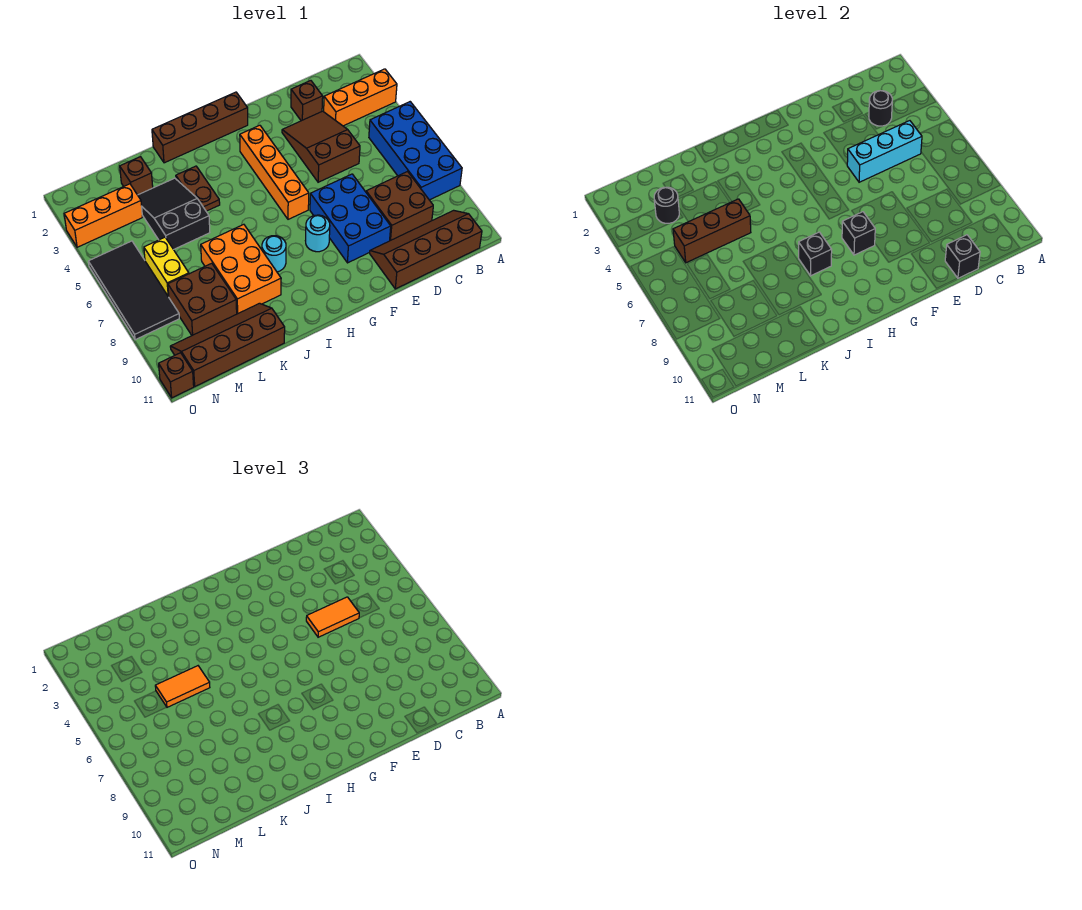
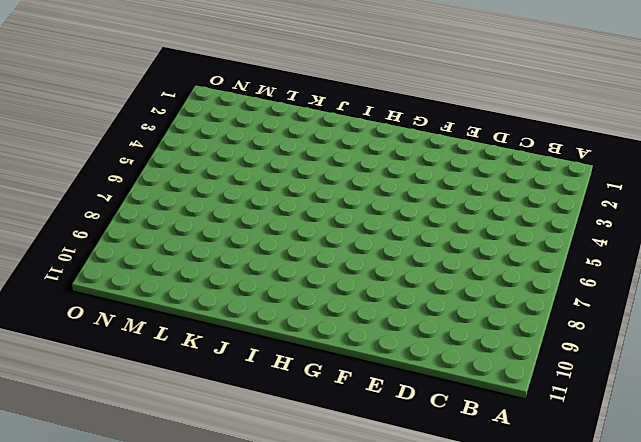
none -> orange 1x3 brick [324,69,397,126]
none -> blue 2x4 brick [369,102,462,200]
none -> brown 2x4 slope [370,210,482,289]
none -> brown 2x2 brick [366,172,433,241]

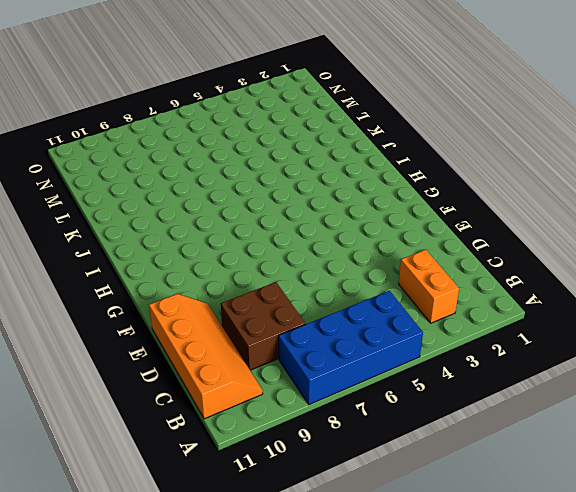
orange 1x2 brick [399,250,459,323] -> orange 1x3 brick [324,69,397,126]
orange 2x4 slope [149,294,263,419] -> brown 2x4 slope [370,210,482,289]
none -> brown 1x1 brick [291,81,323,121]
none -> brown 2x3 slope [282,111,360,182]
none -> blue 2x3 brick [310,174,391,263]
none -> brown 1x4 brick [152,92,248,163]

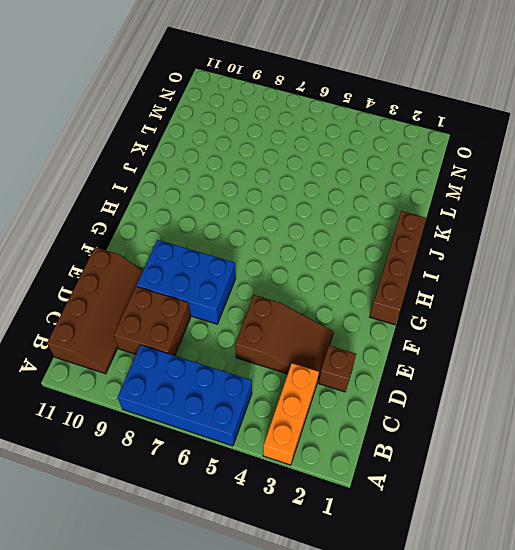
none -> orange 1x4 brick [240,125,309,219]
none -> cyan 1x1 round brick [305,215,330,252]
none -> cyan 1x1 round brick [262,236,286,272]
none -> brown 1x2 plate [176,166,220,211]

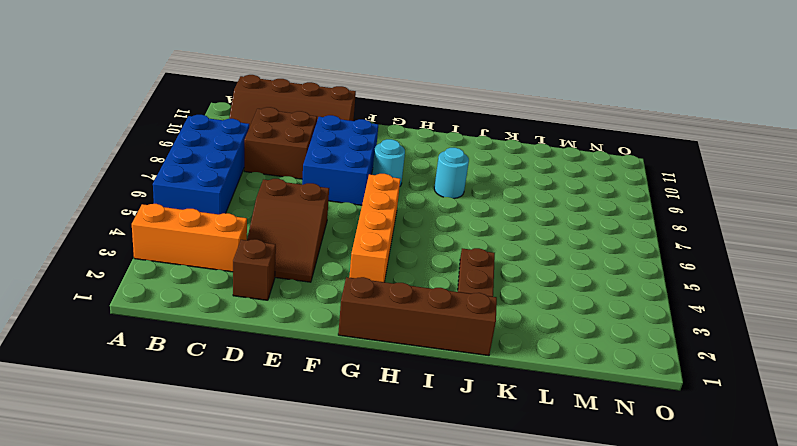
none -> orange 2x3 brick [201,224,281,314]
none -> black 2x3 slope [138,178,210,249]
none -> brown 2x4 slope [170,303,285,386]
none -> brown 1x1 brick [120,157,153,195]

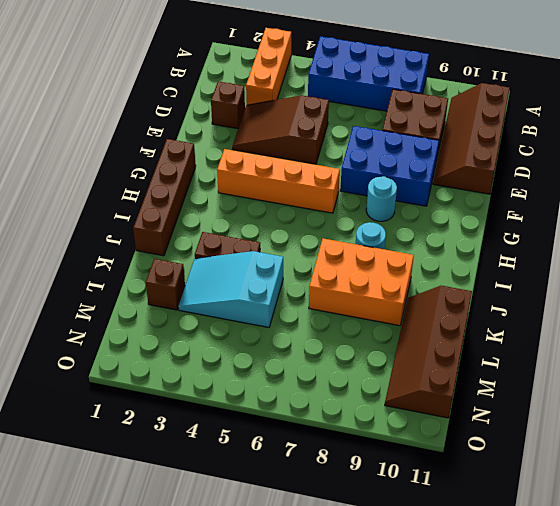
cyan 2x3 slope [178,251,283,327] -> black 2x3 slope [138,178,210,249]
none -> brown 2x2 brick [168,263,237,335]
none -> orange 1x3 brick [64,184,142,247]
none -> yellow 1x2 brick [144,237,189,297]
none -> black 2x4 tile [88,241,179,340]

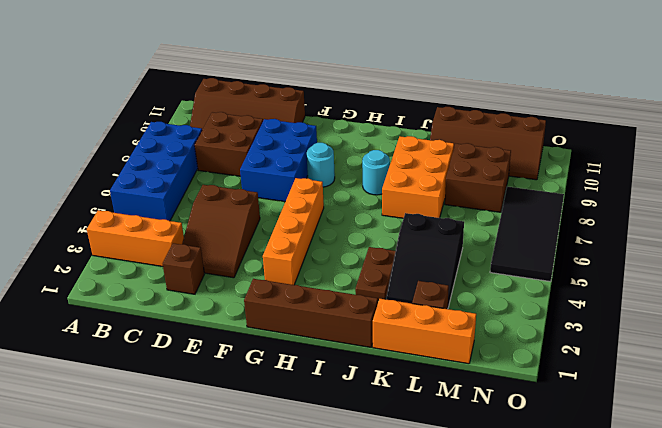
orange 1x3 brick [373,299,476,364] -> orange 1x3 brick moved to [64,184,142,247]
none -> yellow 1x2 brick [144,237,189,297]
none -> brown 1x1 brick [159,353,194,398]
none -> black 1x1 round brick [869,91,892,126]
none -> cyan 1x3 brick [847,121,922,182]

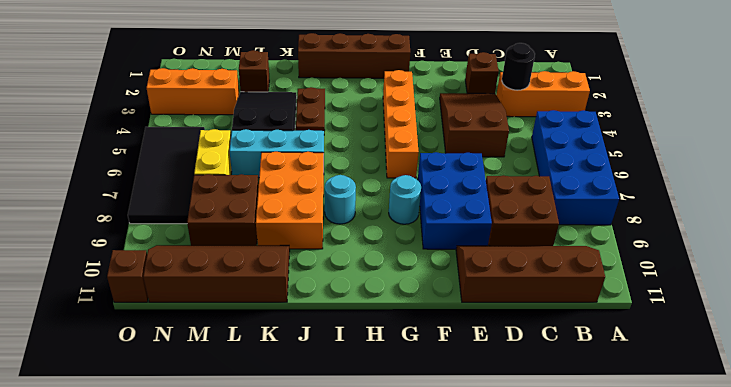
cyan 1x3 brick [230,129,324,178] -> cyan 1x3 brick moved to [847,121,922,182]
none -> black 1x1 brick [945,235,980,278]
none -> black 1x1 brick [842,212,875,255]
none -> black 1x1 brick [799,232,832,276]
none -> brown 1x3 brick [673,199,751,263]

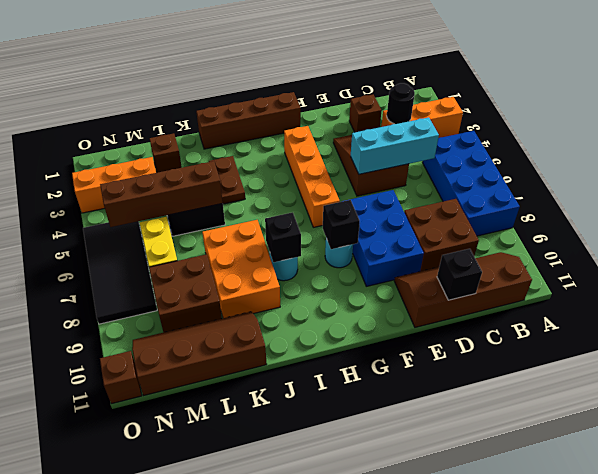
brown 1x4 brick [100,161,223,227] -> brown 1x3 brick [673,199,751,263]
none -> black 1x1 round brick [654,187,679,224]
none -> orange 1x2 tile [306,597,359,637]
none -> orange 1x2 tile [155,666,210,707]

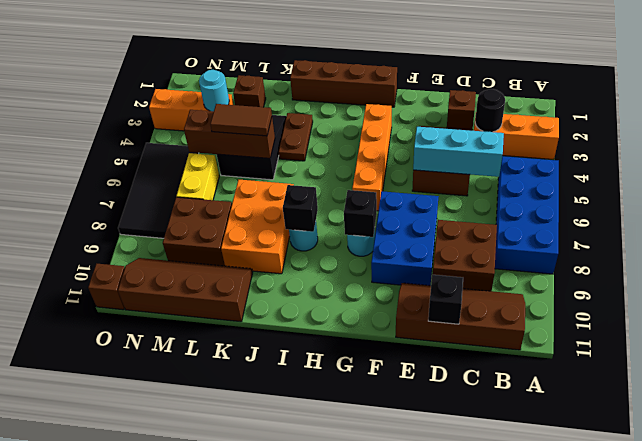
brown 1x2 tile [210,104,272,136] -> orange 1x2 tile [155,666,210,707]
cyan 1x1 round brick [199,70,229,111] -> black 1x1 round brick [654,187,679,224]
none -> orange 1x2 tile [306,597,359,637]

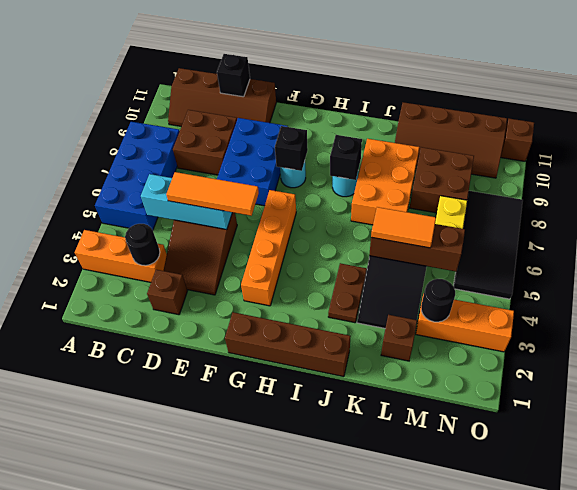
orange 1x3 tile [166,172,259,216] -> orange 1x2 tile [306,597,359,637]

